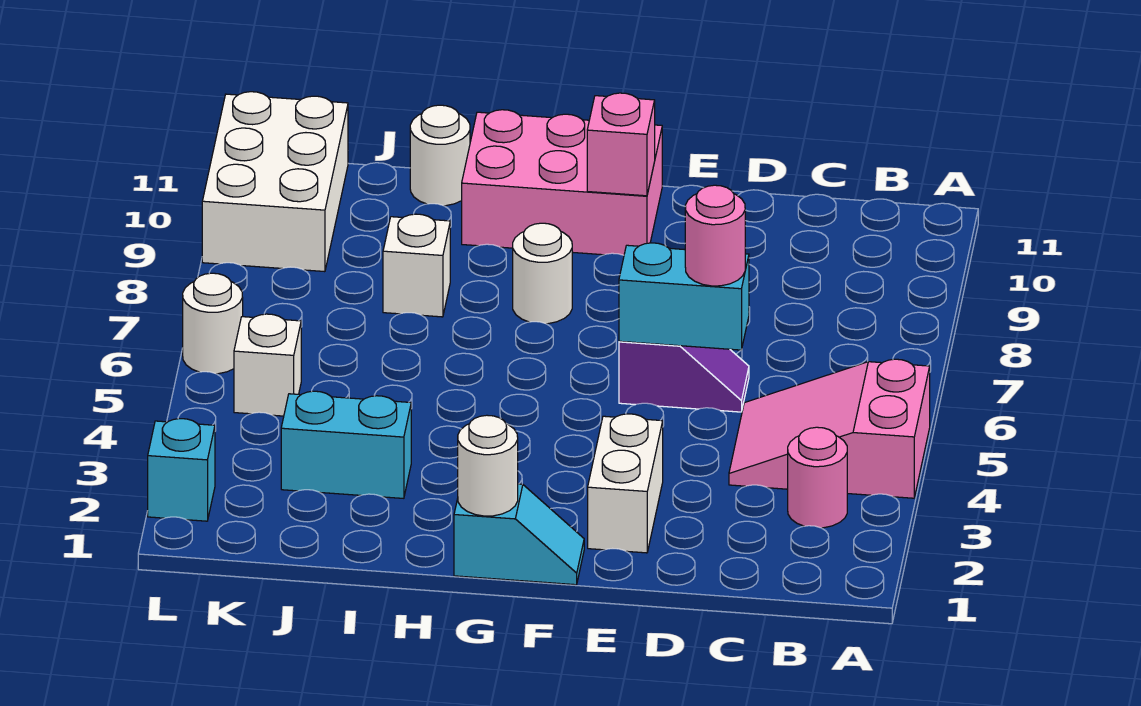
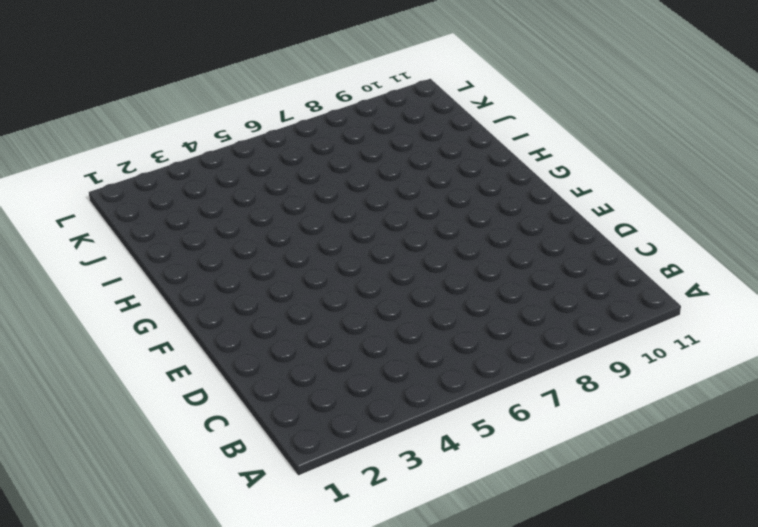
none -> pink 2x3 slope [729,359,930,498]
none -> pink 1x1 round brick [788,427,847,528]
none -> purple 1x2 slope [619,341,749,412]

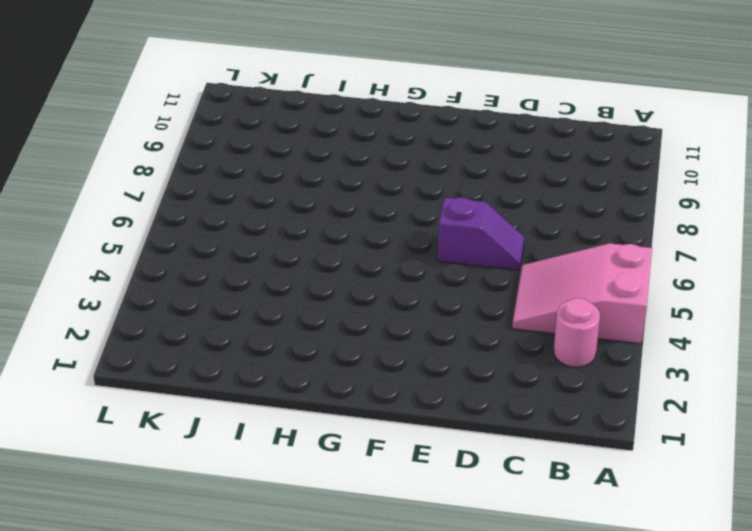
none -> white 1x2 brick [588,414,663,553]
none -> cyan 1x2 slope [454,484,584,585]
none -> pink 2x3 brick [462,110,662,255]

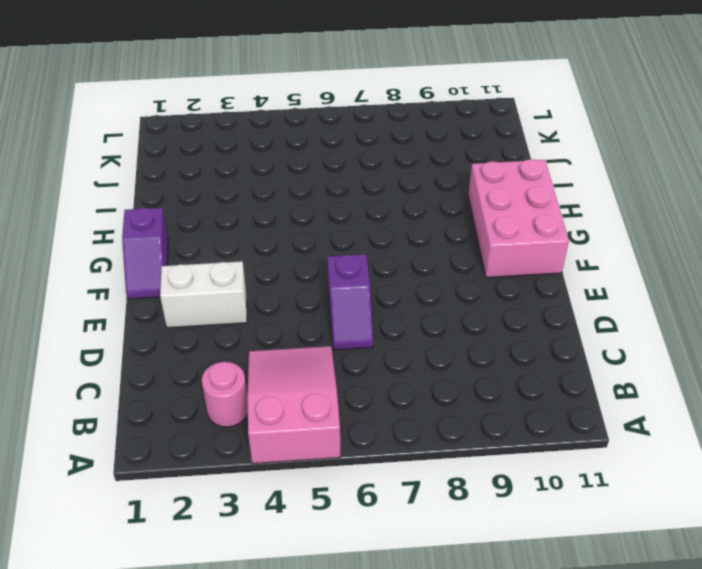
purple 1x2 slope [122,208,168,299] -> cyan 1x2 slope [454,484,584,585]
none -> white 1x1 round brick [513,223,572,324]
none -> cyan 1x2 brick [281,391,411,498]
none -> white 1x1 brick [383,214,450,317]

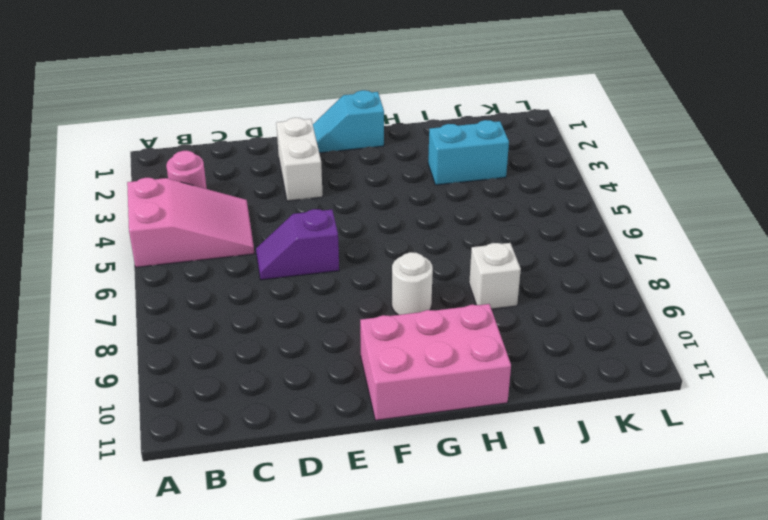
none -> white 1x1 round brick [410,105,470,206]
none -> white 1x1 brick [234,314,301,416]
none -> white 2x3 brick [202,92,348,272]

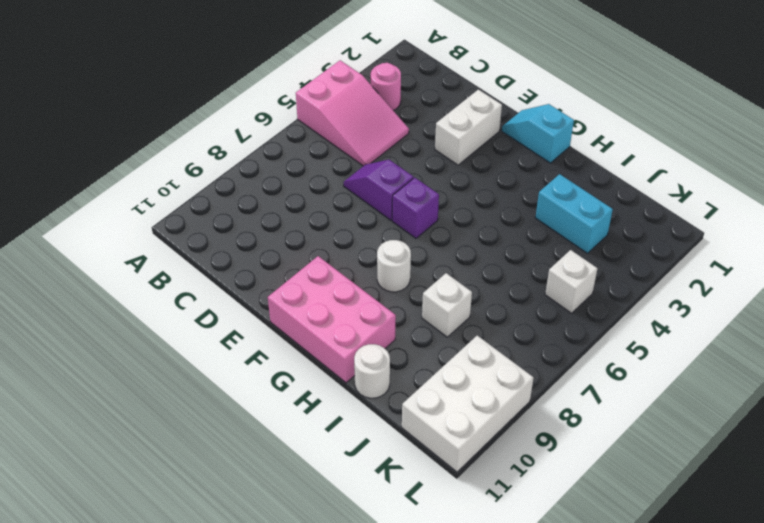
purple 1x1 brick [392,178,439,238] -> none
none -> cyan 1x1 brick [148,419,215,521]
none -> white 1x1 round brick [183,273,243,374]
none -> cyan 1x2 brick [619,243,749,350]

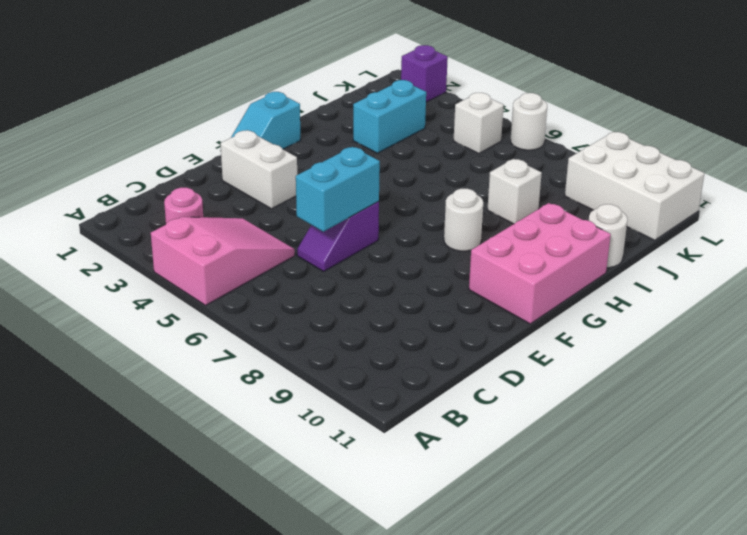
purple 1x1 brick [401,45,448,102] -> cyan 1x1 brick [148,419,215,521]
none -> pink 1x1 brick [587,93,655,196]
none -> white 1x1 round brick [458,415,518,516]
none -> pink 1x1 round brick [685,185,745,286]

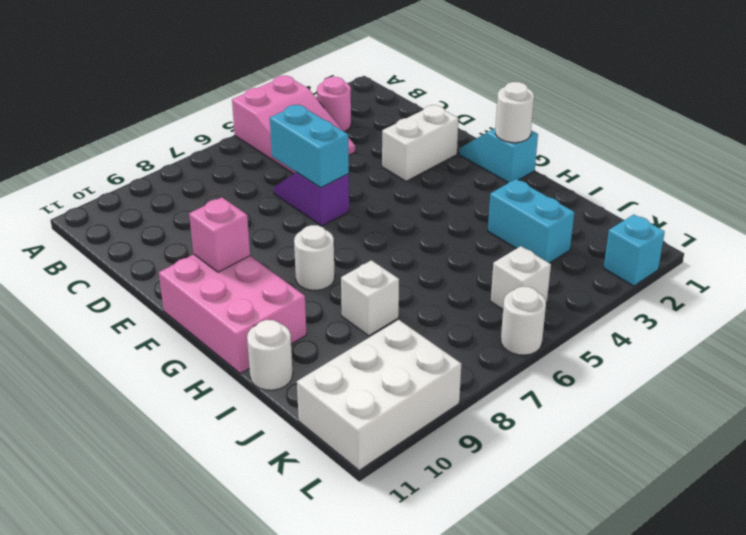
none -> pink 1x1 round brick [685,185,745,286]

